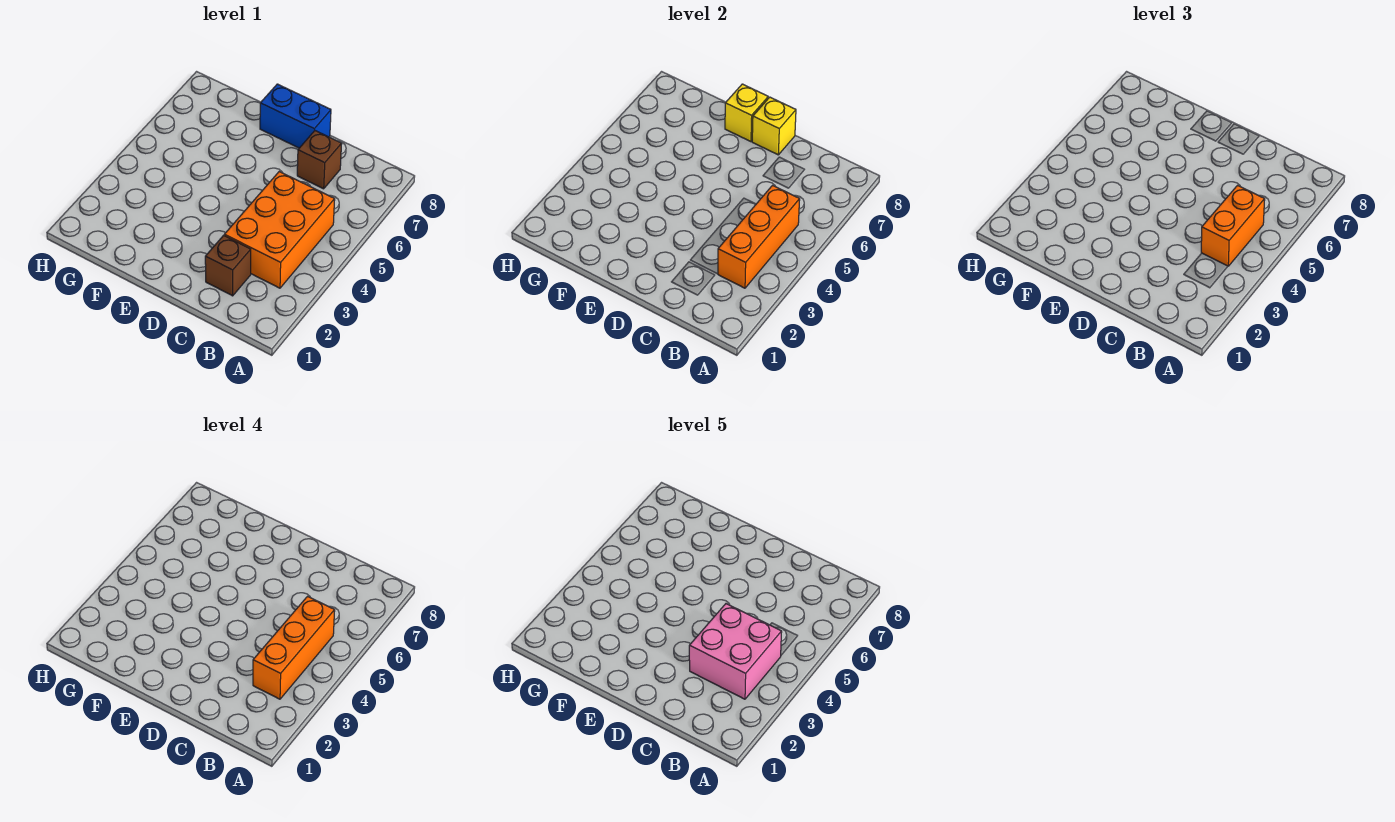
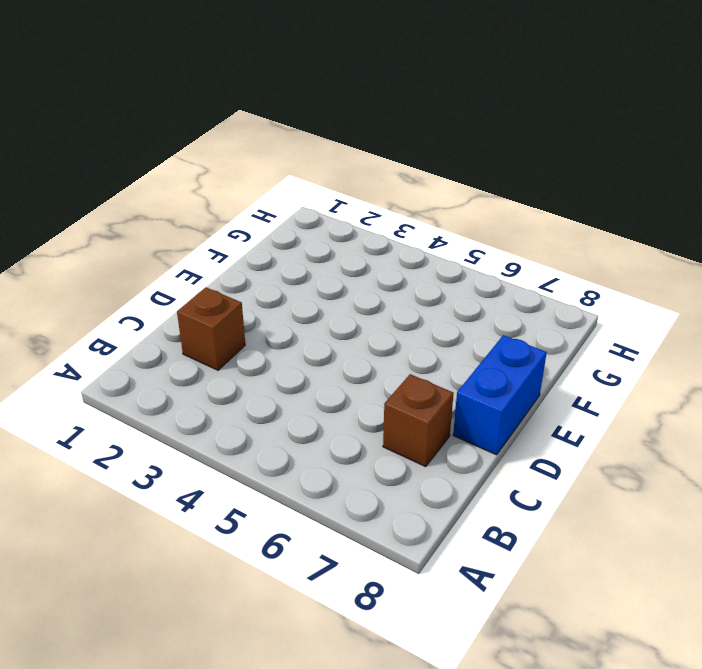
none -> orange 2x3 brick [224,172,335,288]
none -> orange 1x3 brick [718,185,800,288]

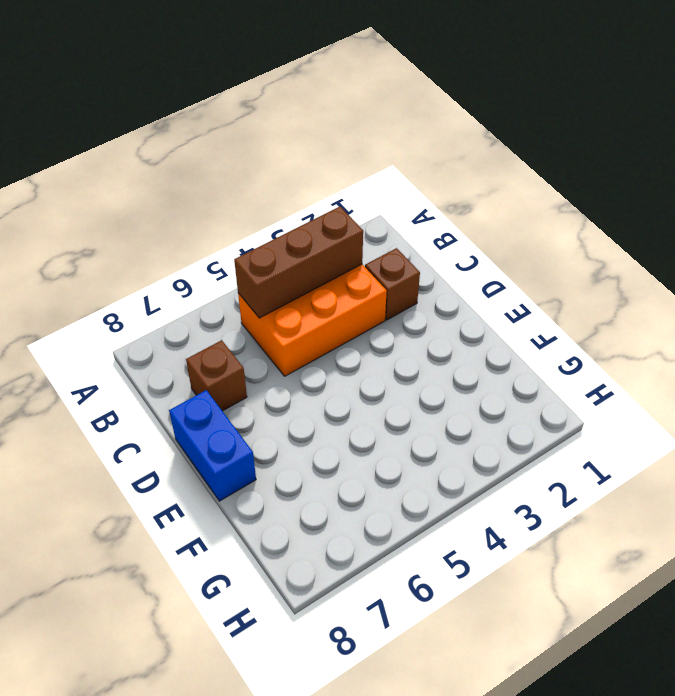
brown 1x3 brick [234,207,363,318] -> orange 1x3 brick [718,185,800,288]
none -> yellow 1x1 brick [752,97,796,155]
none -> yellow 1x1 brick [725,84,768,142]

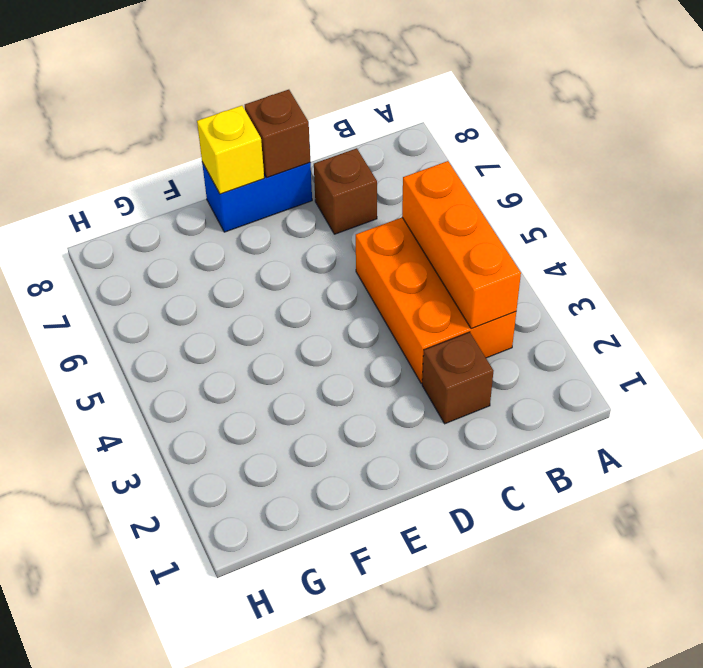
brown 1x1 brick [245,90,310,178] -> yellow 1x1 brick [752,97,796,155]
none -> orange 1x2 brick [1201,185,1265,266]
none -> orange 1x3 brick [253,596,335,699]

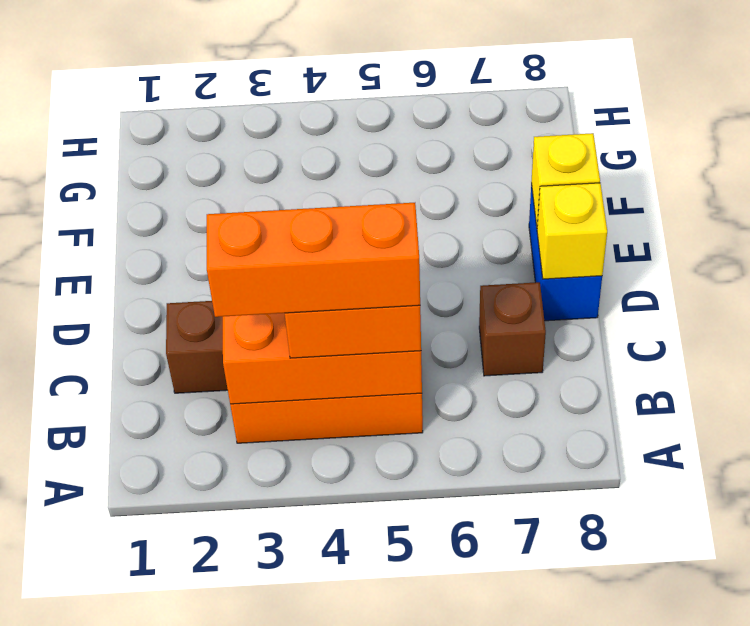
none -> pink 2x2 brick [689,604,782,699]

